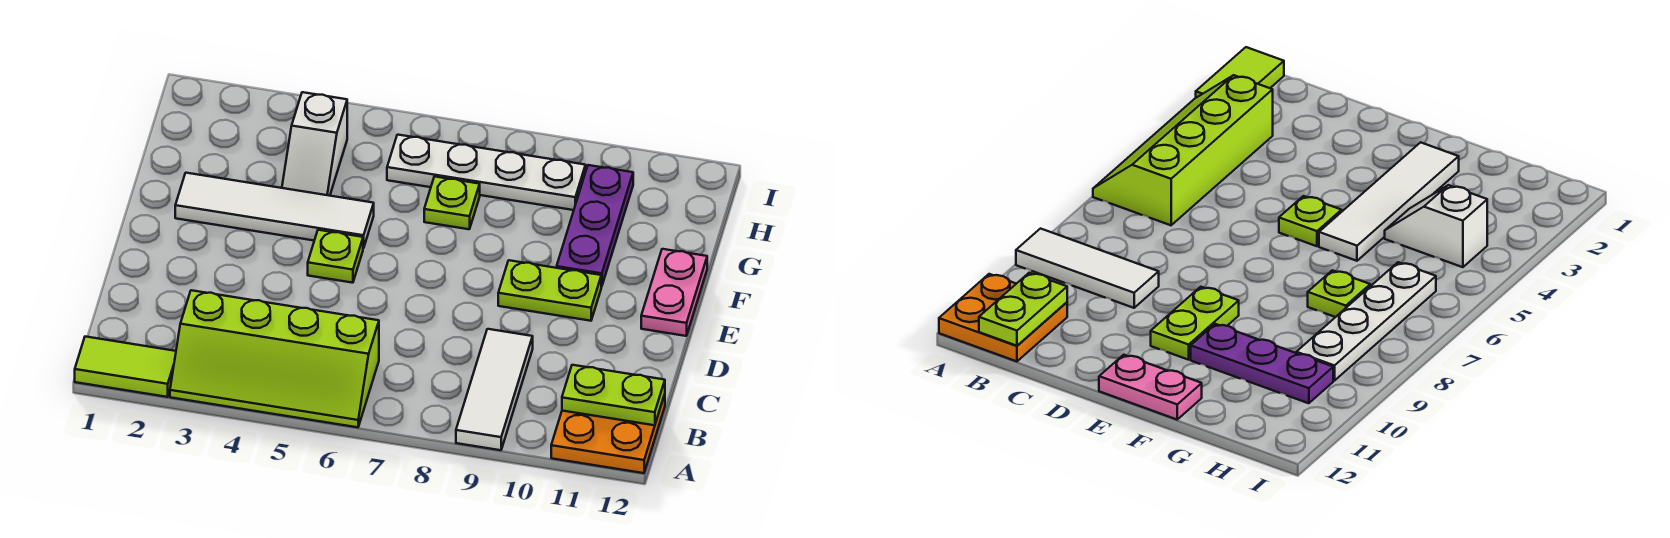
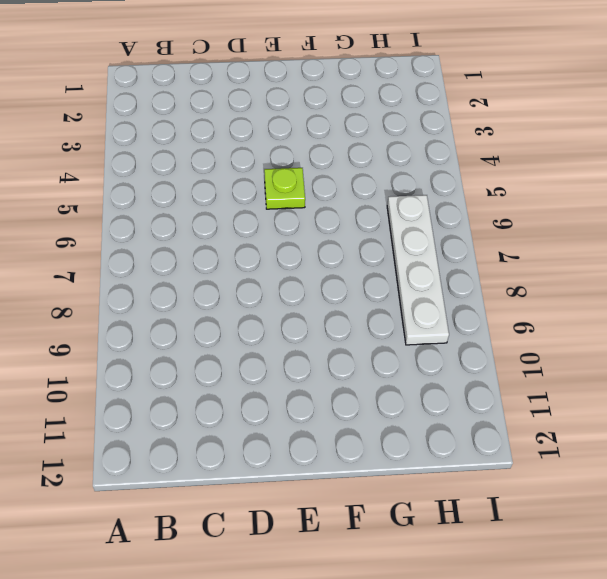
none -> lime 1x2 tile [75,337,176,397]
none -> lime 2x4 slope [170,290,379,427]
none -> white 1x3 tile [456,329,533,450]

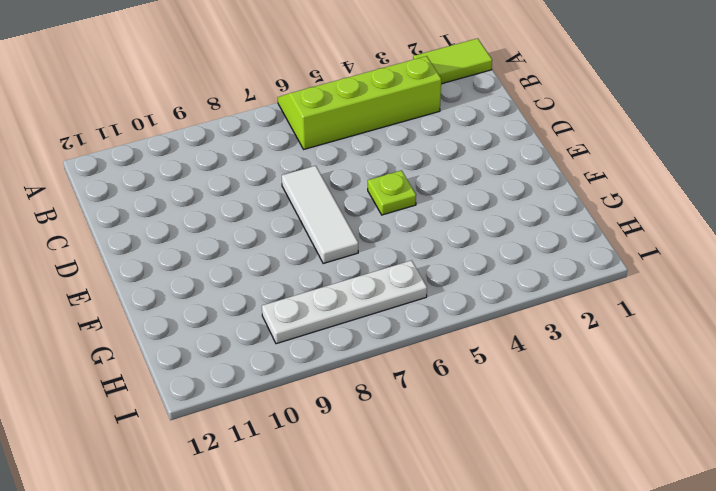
white 1x3 tile [282,166,358,263] -> white 1x3 tile moved to [456,329,533,450]
none -> orange 2x2 plate [551,394,665,473]
none -> lime 1x2 plate [498,260,601,321]
none -> pink 1x2 plate [641,249,707,336]

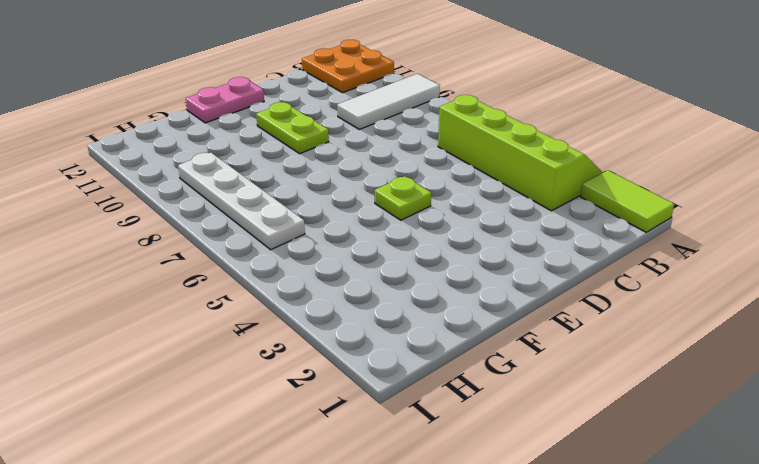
none -> white 1x4 tile [175,173,374,248]
none -> purple 1x3 plate [557,165,633,287]
none -> white 1x2 slope [282,92,347,196]

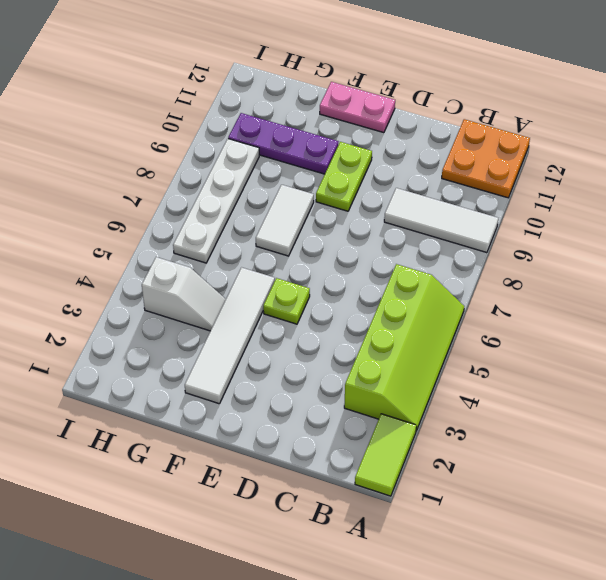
white 1x2 tile [256,185,314,256] -> none
none -> lime 1x1 plate [424,177,480,229]
none -> lime 1x2 plate [562,365,665,425]

